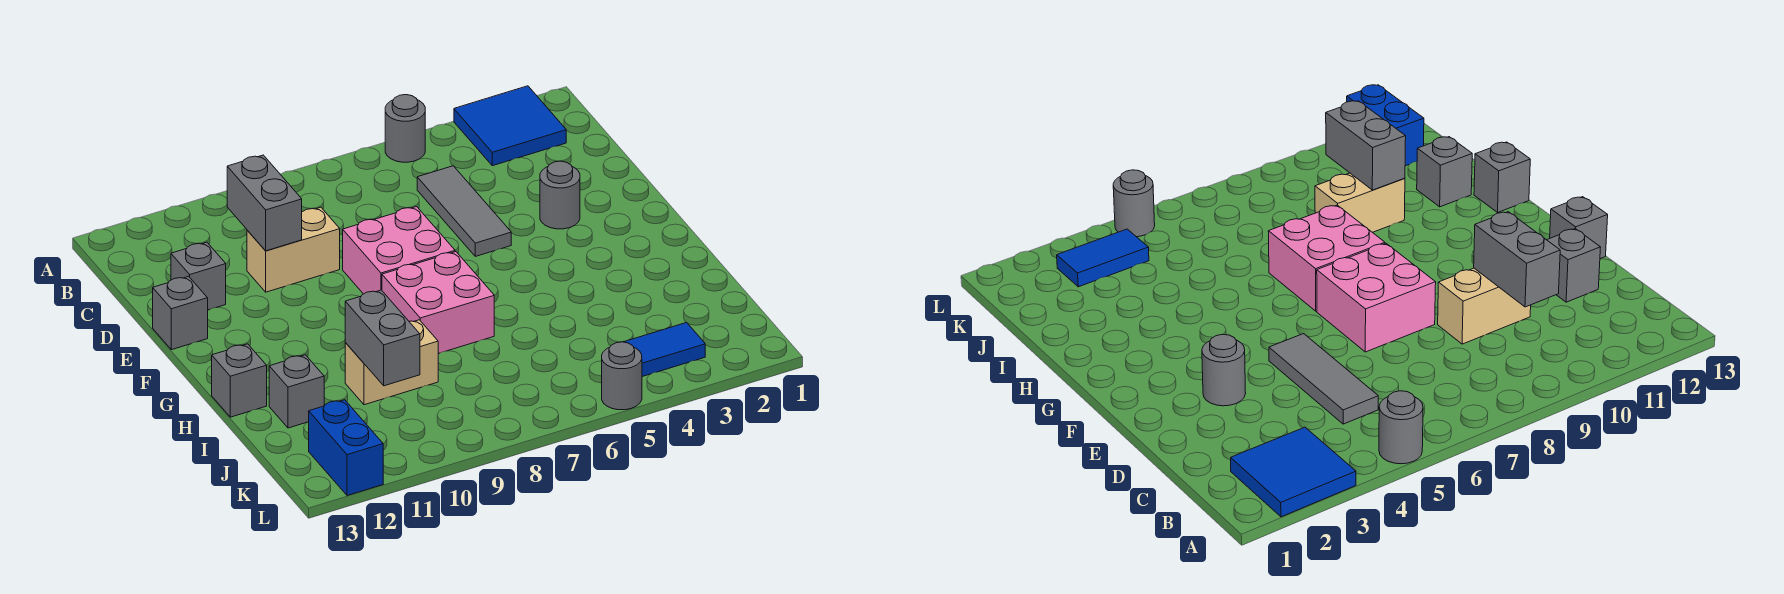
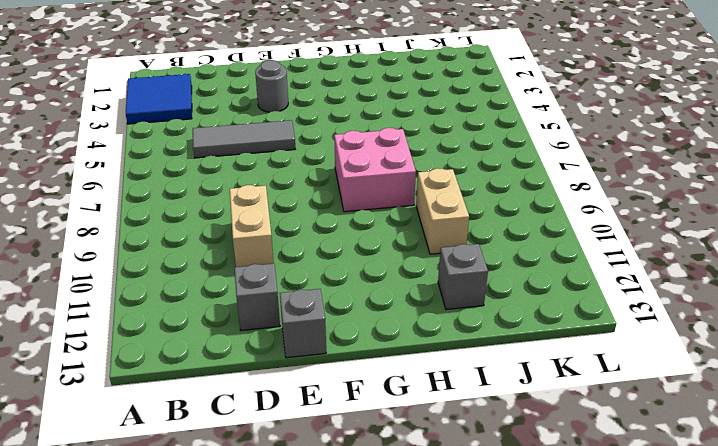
none -> grey 1x1 round brick [385,95,425,162]
none -> pink 2x2 brick [343,207,455,294]
none -> grey 1x1 brick [212,344,267,417]

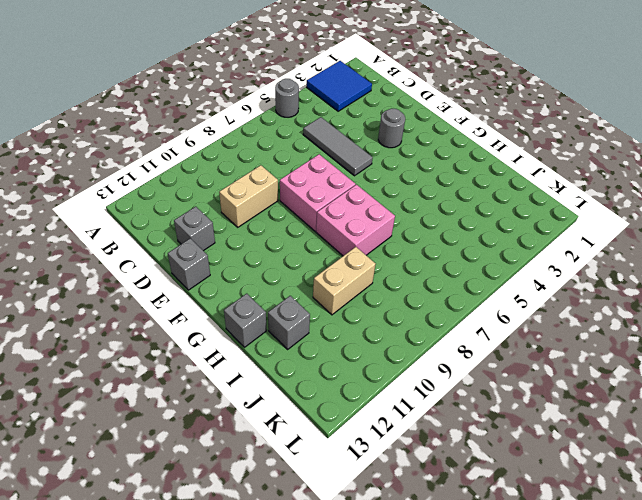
none -> blue 1x2 tile [624,323,705,377]
none -> blue 1x2 brick [309,400,383,496]
none -> grey 1x1 round brick [602,342,642,410]

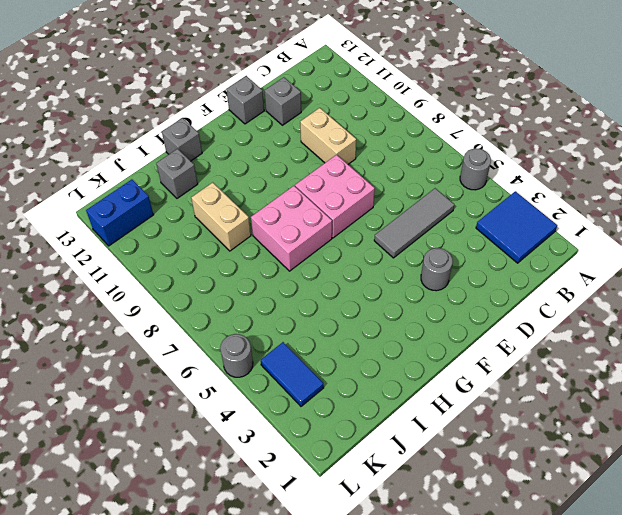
none -> grey 1x2 brick [227,155,302,251]
none -> grey 1x2 brick [345,290,420,386]

